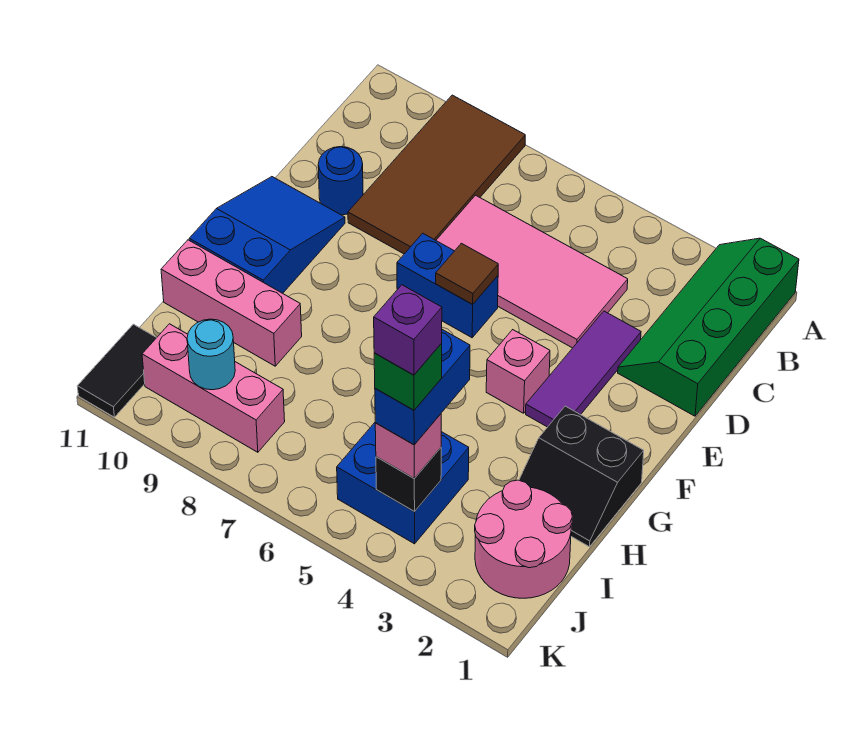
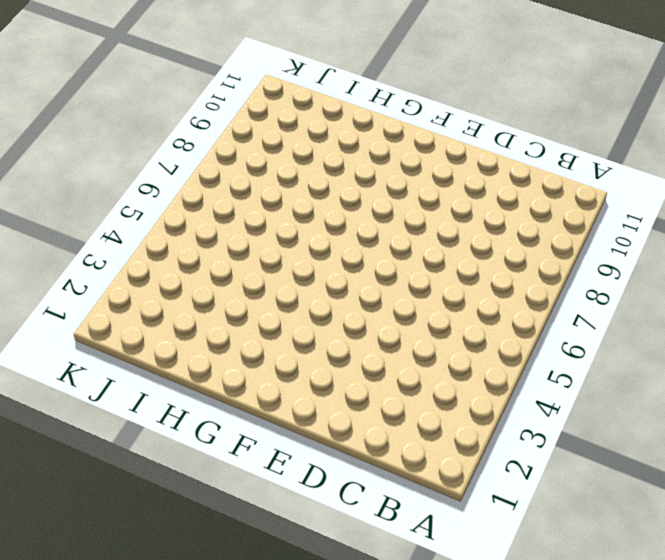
none -> green 2x4 slope [618,238,799,416]
none -> brown 2x4 tile [348,95,525,254]
none -> pink 2x4 tile [436,195,628,348]

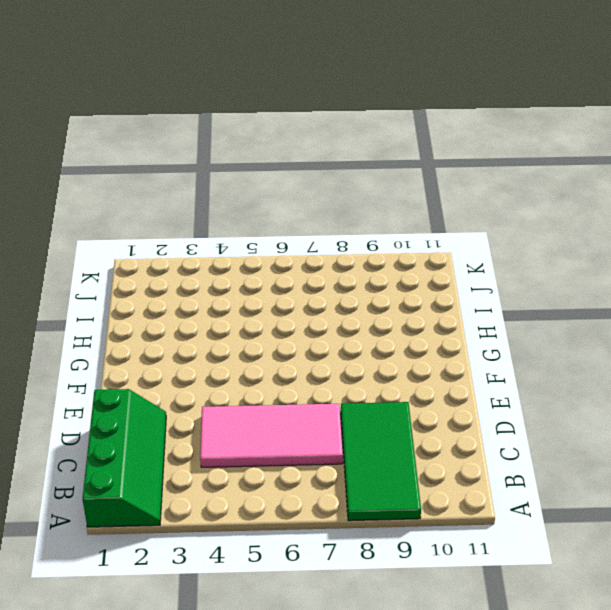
green 2x4 tile [341,402,421,521] -> brown 2x4 tile [348,95,525,254]
none -> purple 1x3 tile [526,311,641,427]
none -> blue 1x1 round brick [318,147,363,215]
none -> blue 1x2 brick [397,233,498,338]

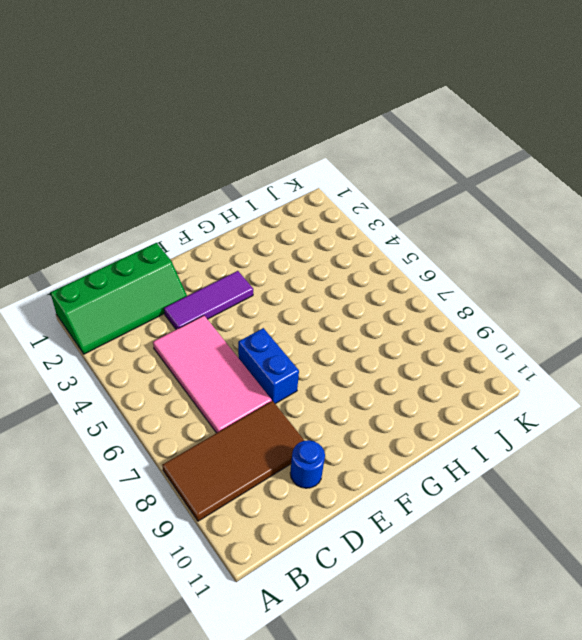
none -> blue 2x3 slope [189,177,345,293]
none -> pink 1x1 brick [486,330,550,413]
none -> black 2x2 slope [519,406,644,547]

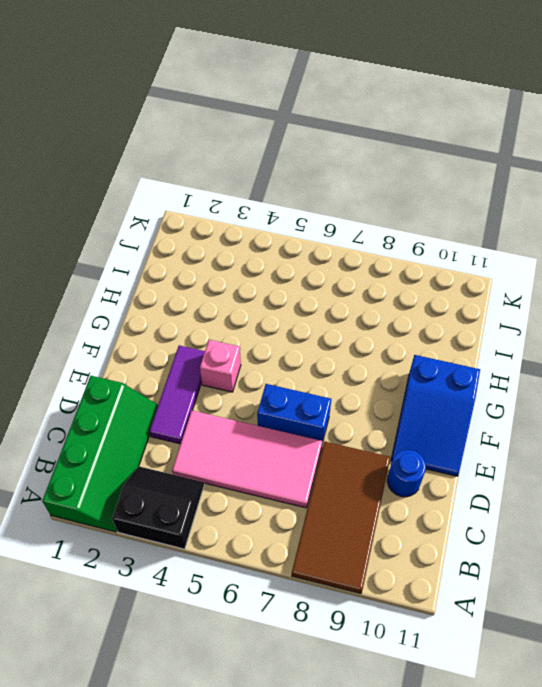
black 2x2 slope [112,466,204,549] -> black 2x2 slope moved to [519,406,644,547]
none -> pink 1x3 brick [161,240,302,366]
none -> pink 2x2 round brick [475,480,572,598]
none -> blue 2x2 brick [337,423,469,544]

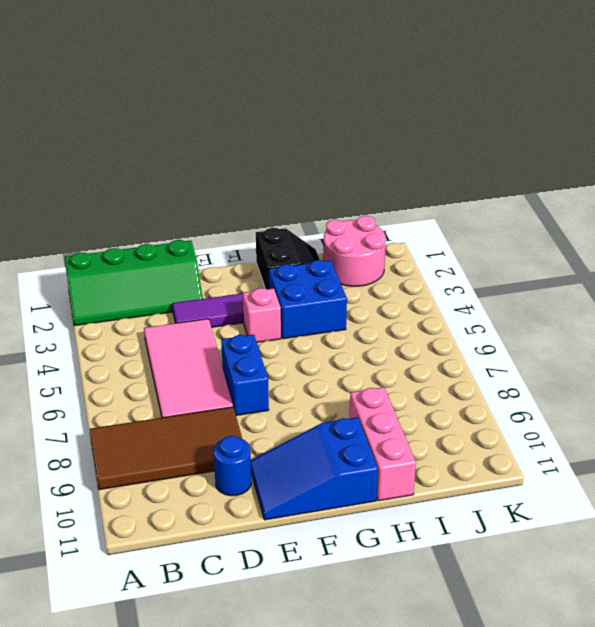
blue 2x2 brick [269,260,347,339] -> blue 2x2 brick moved to [337,423,469,544]
none -> pink 1x3 brick [142,324,285,452]
none -> black 1x2 tile [77,324,156,417]
none -> brown 1x1 tile [436,243,498,304]

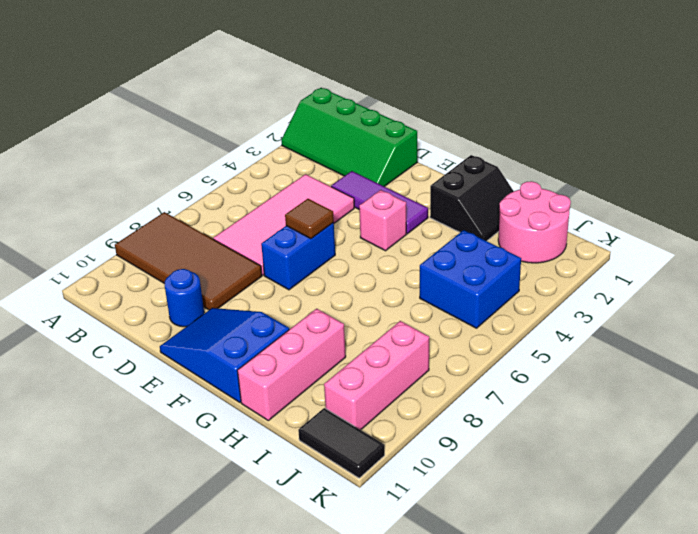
none -> black 1x1 brick [376,448,441,512]
none -> cyan 1x1 round brick [187,319,235,390]
none -> pink 1x1 brick [375,414,441,478]

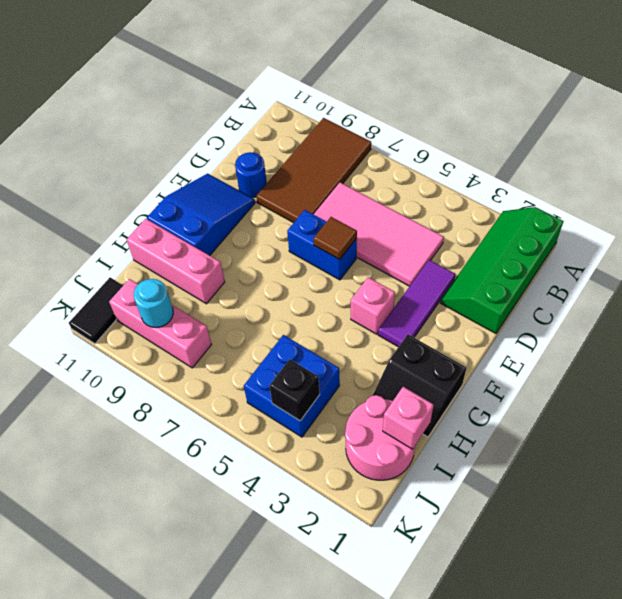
pink 1x1 brick [383,387,434,449] -> pink 1x1 brick moved to [375,414,441,478]
none -> blue 1x2 brick [375,330,470,445]
none -> green 1x1 brick [374,344,442,410]
none -> purple 1x1 brick [374,285,442,375]

